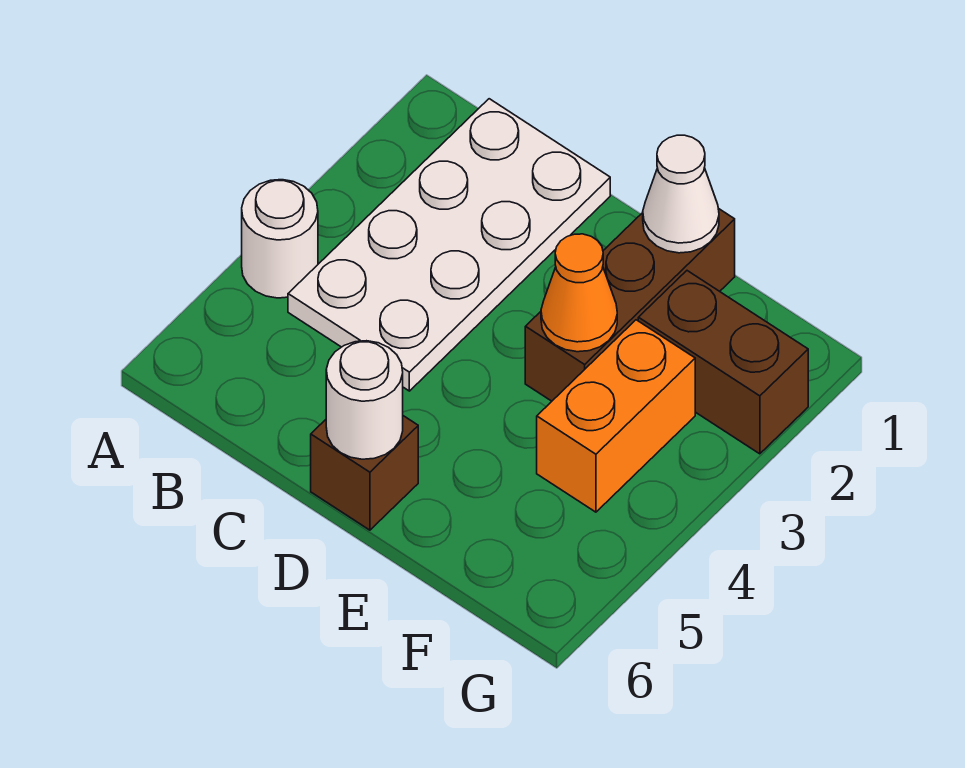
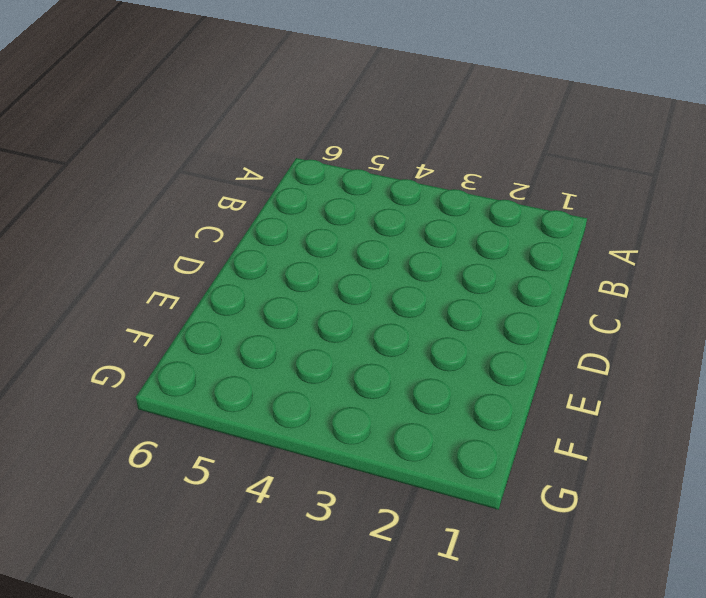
none -> white 1x1 round brick [242,180,318,298]
none -> white 2x4 plate [288,99,610,391]

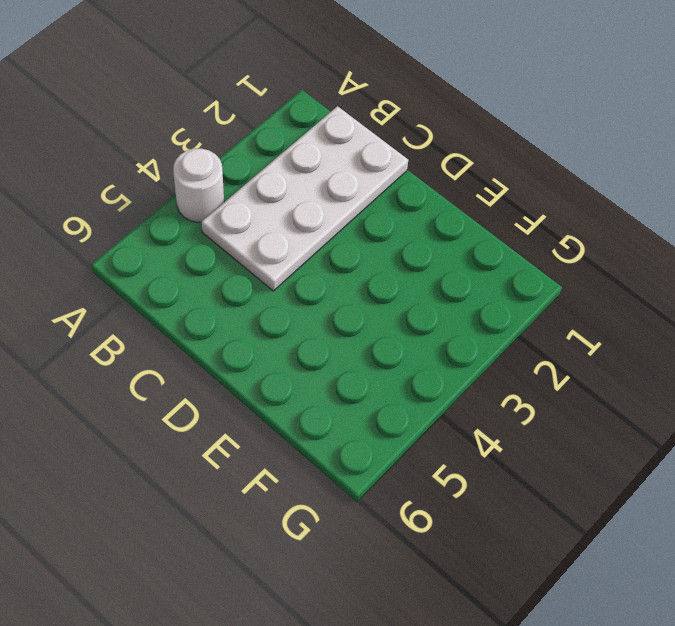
none -> brown 1x1 brick [311,416,418,530]
none -> brown 1x3 brick [525,208,735,401]

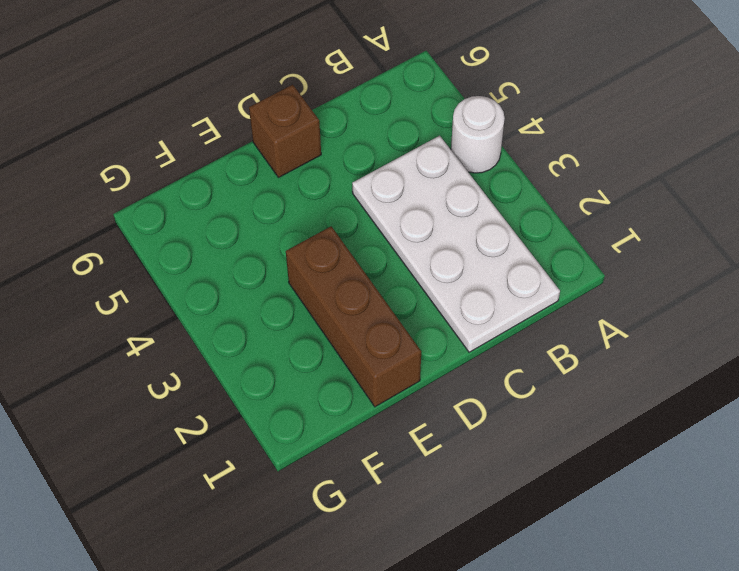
none -> brown 1x2 brick [638,271,808,454]
none -> orange 1x2 brick [537,320,695,512]

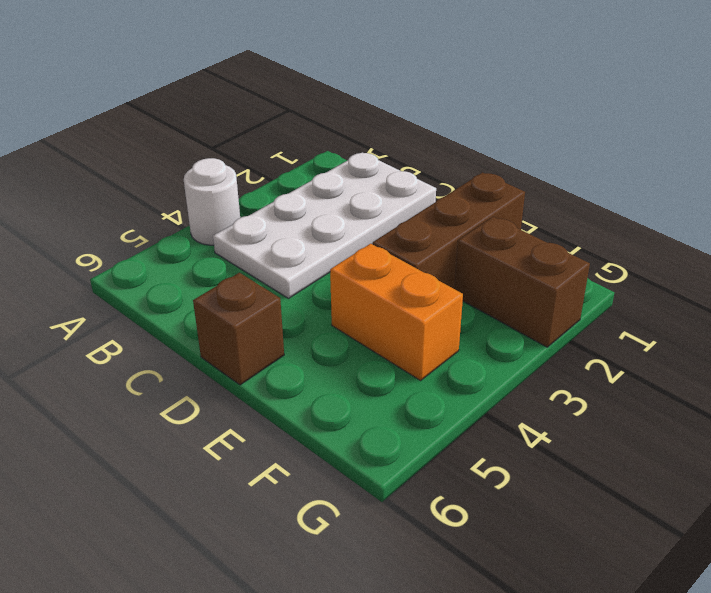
orange 1x2 brick [330,244,463,381] -> orange 1x2 brick turned to [537,320,695,512]
none -> white 1x1 round brick [326,341,403,459]
none -> white 1x1 cone [643,135,719,253]

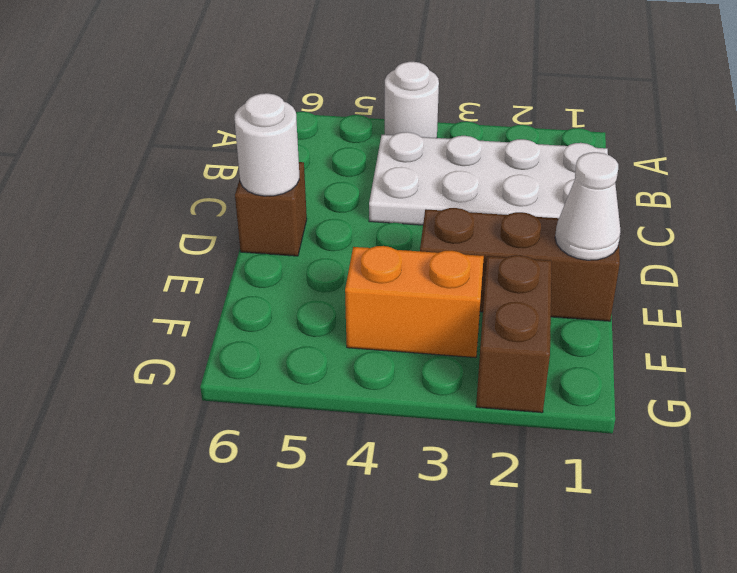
none -> orange 1x1 cone [541,234,617,352]

